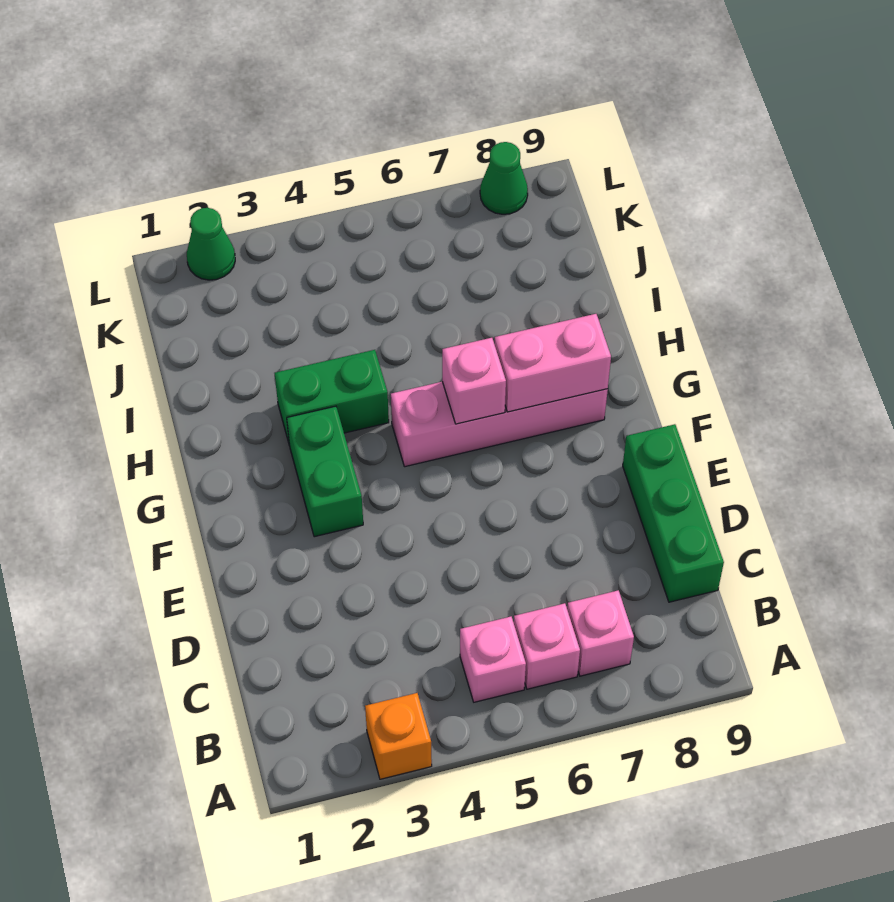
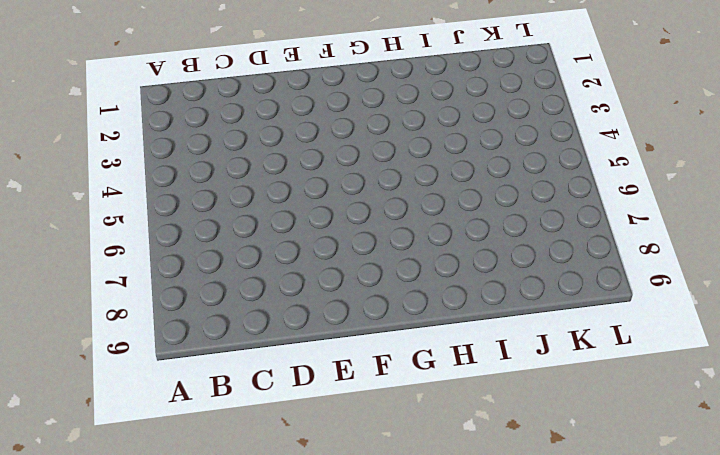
none -> orange 1x1 brick [365,693,432,779]
none -> pink 1x1 brick [460,617,526,702]
none -> pink 1x1 brick [514,603,580,689]

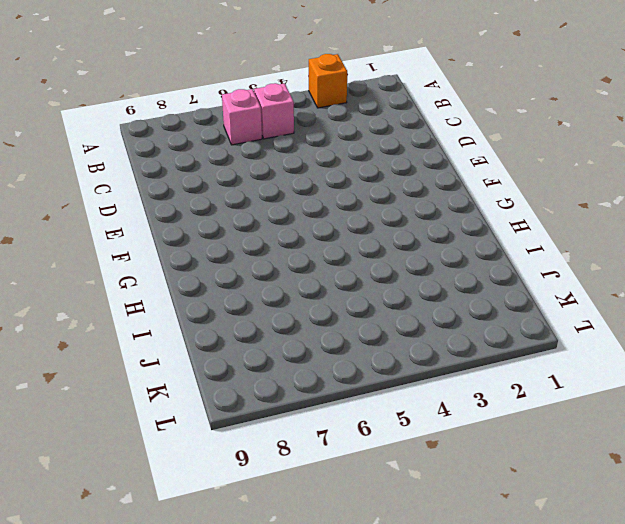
none -> pink 1x1 brick [567,590,634,676]
none -> green 1x3 brick [623,424,724,602]
none -> green 1x2 brick [287,406,363,537]

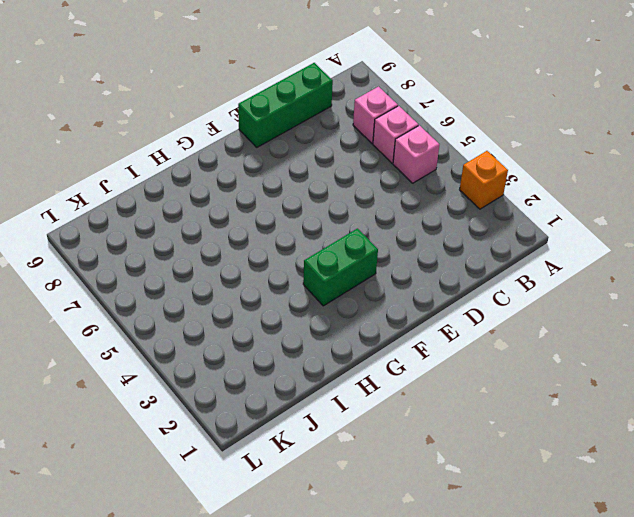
none -> pink 1x4 brick [391,382,608,467]
none -> green 1x2 brick [275,350,389,446]
none -> green 1x1 cone [187,208,235,280]

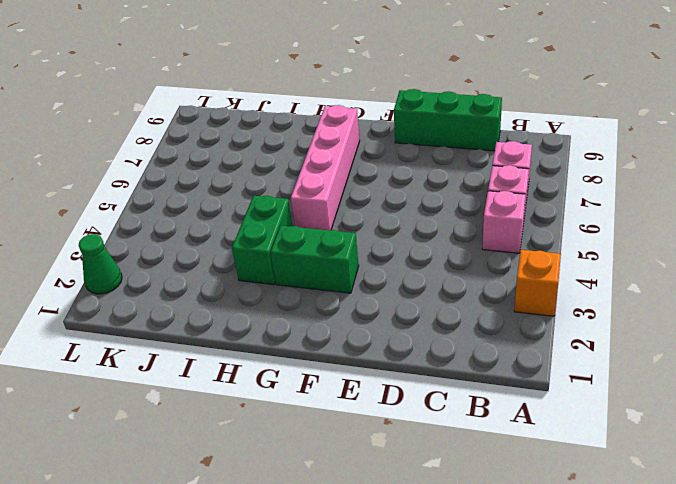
none -> green 1x1 cone [480,142,528,214]
none -> pink 1x1 brick [442,338,506,424]
none -> pink 1x2 brick [495,314,611,412]

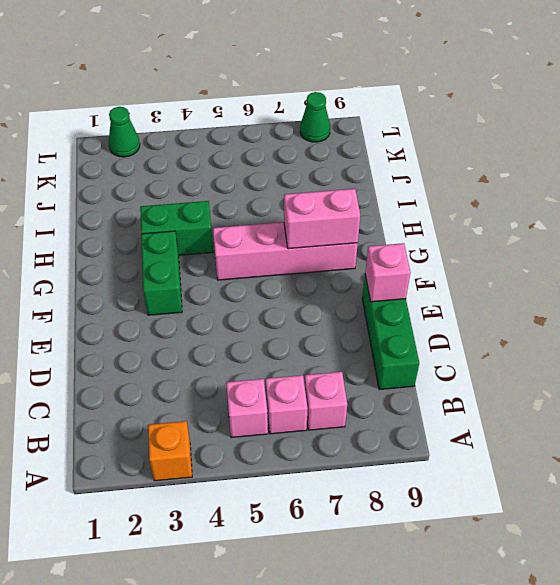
pink 1x1 brick [365,243,410,302] -> pink 1x1 brick moved to [442,338,506,424]

